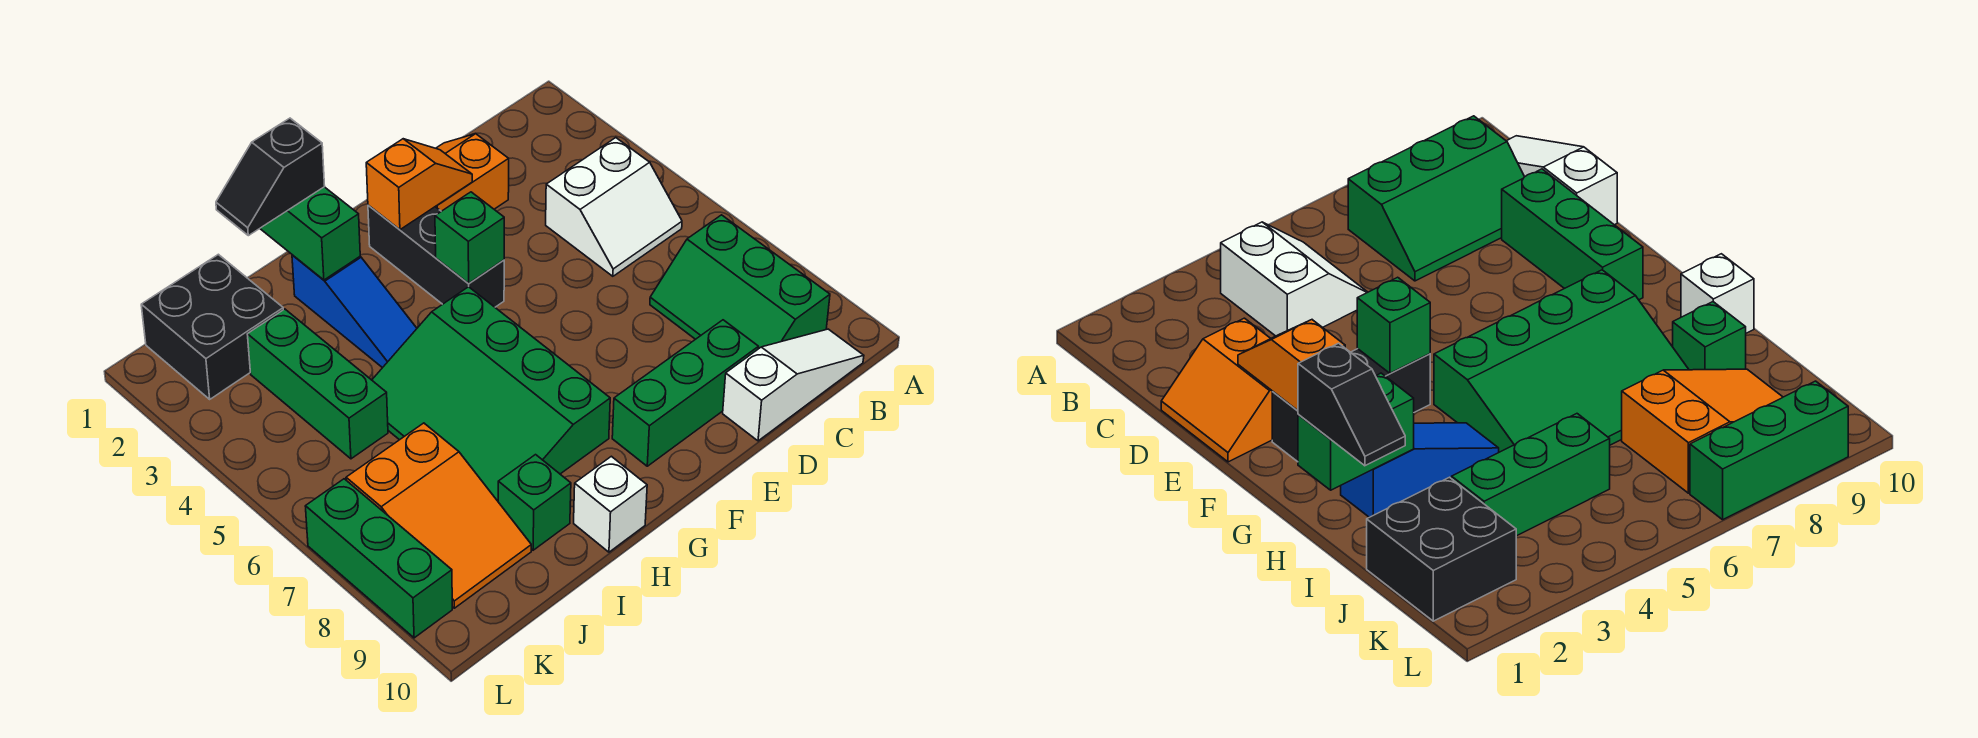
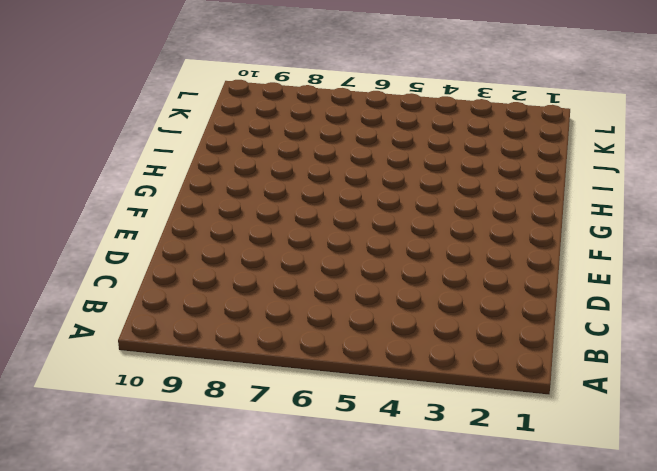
none -> white 2x2 slope [546,138,682,276]
none -> green 2x3 slope [650,215,830,349]
none -> white 1x3 slope [723,329,864,441]

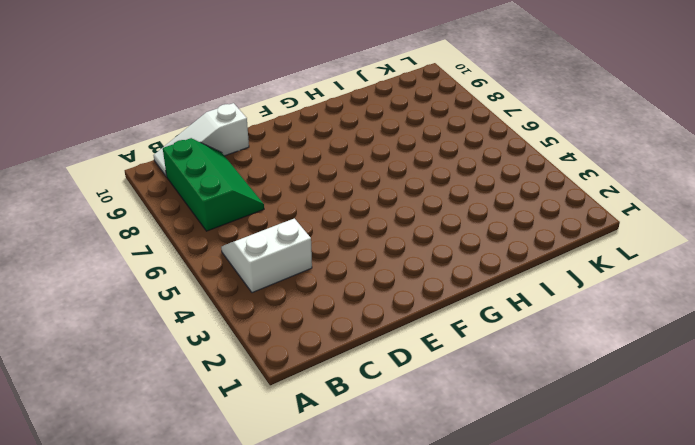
none -> orange 2x2 slope [435,134,509,211]
none -> green 1x3 brick [612,320,758,466]
none -> black 1x3 brick [368,205,504,307]

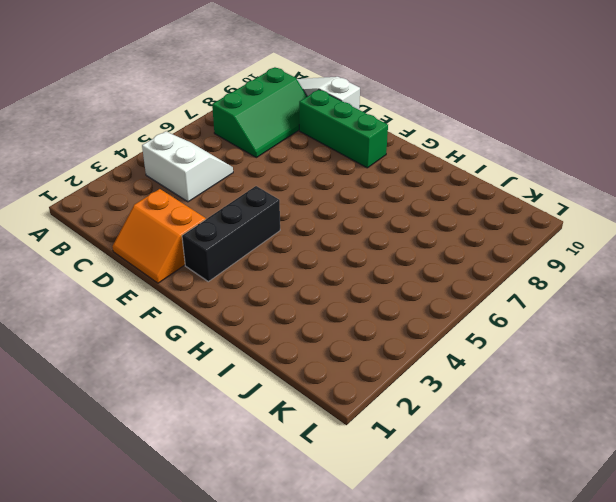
none -> green 3x4 slope [372,287,610,501]
none -> blue 1x3 slope [292,255,417,368]
none -> white 1x1 brick [574,456,647,552]

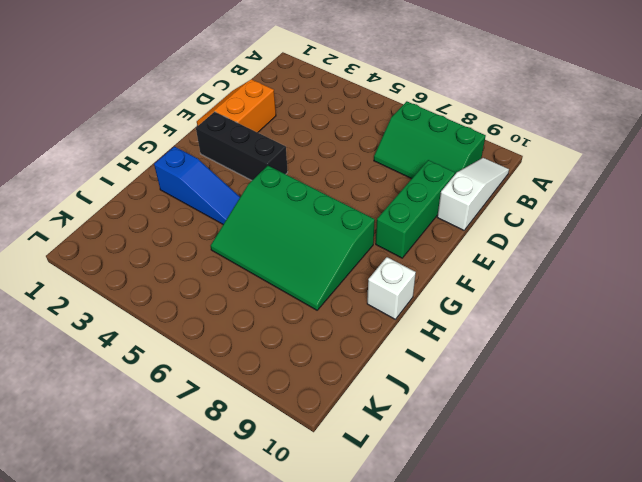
none -> white 2x2 slope [546,138,682,276]
none -> green 1x1 brick [498,455,571,550]
none -> black 2x2 brick [141,254,283,399]

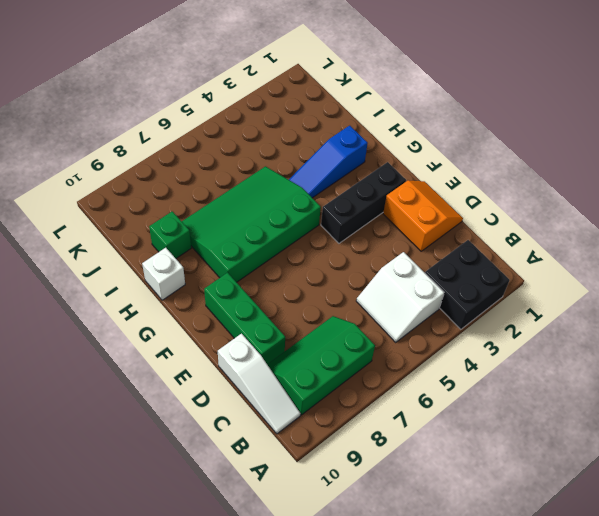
black 2x2 brick [425,240,510,329] -> black 2x2 brick moved to [141,254,283,399]
none -> green 1x3 brick [247,309,388,459]
none -> orange 2x3 slope [346,423,531,608]
none -> green 1x3 brick [305,479,452,638]

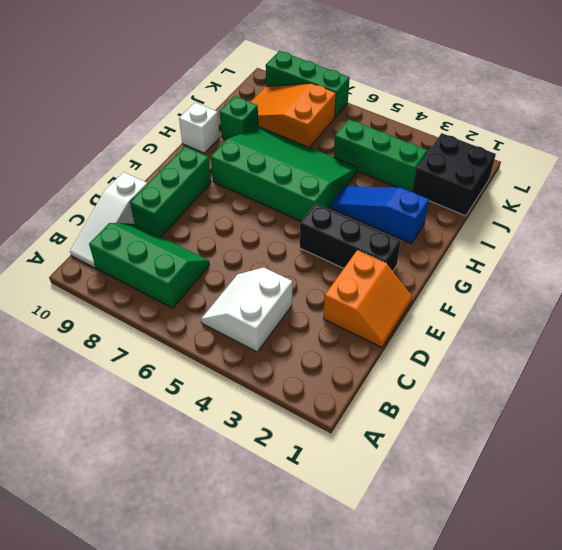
none -> orange 1x2 slope [366,139,472,230]
none -> green 1x1 brick [435,192,504,284]
none -> green 1x2 brick [260,187,360,280]

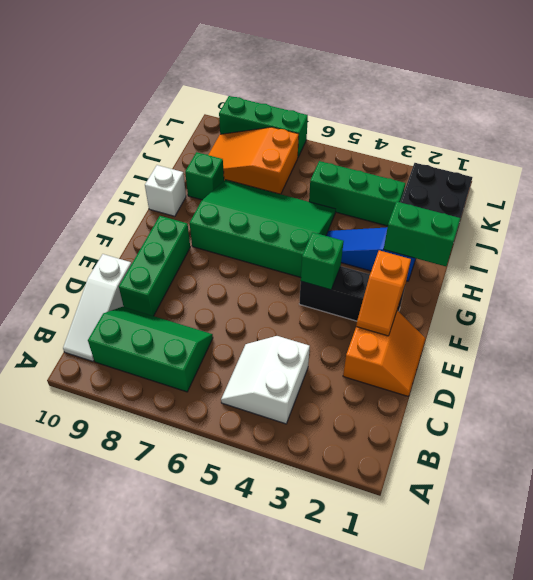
none -> black 1x2 slope [216,118,325,236]

